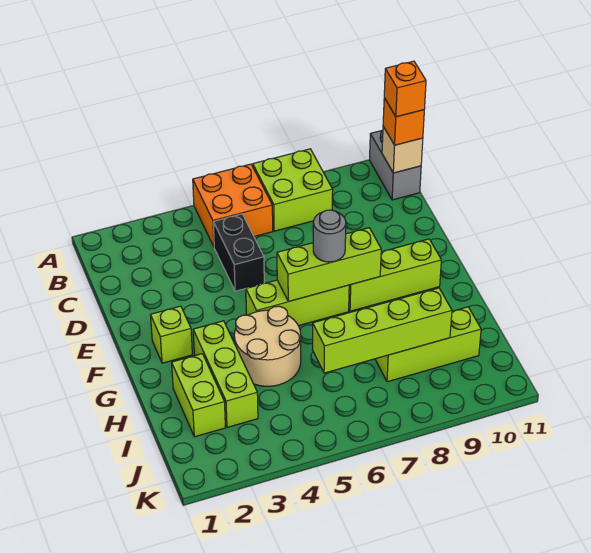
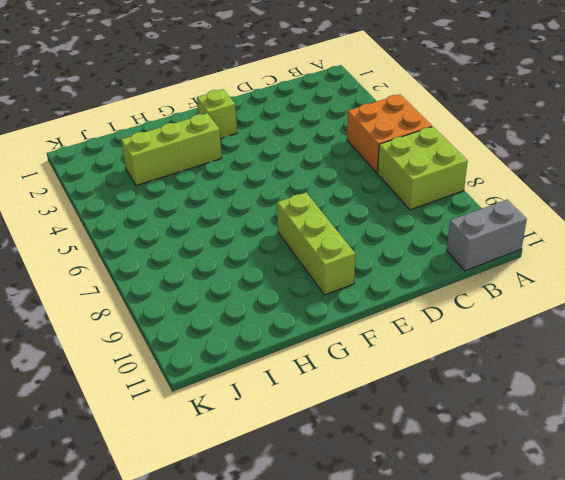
none -> black 1x2 brick [213,214,264,291]
none -> lime 1x3 brick [246,280,349,326]
none -> tan 2x2 round brick [234,306,301,386]

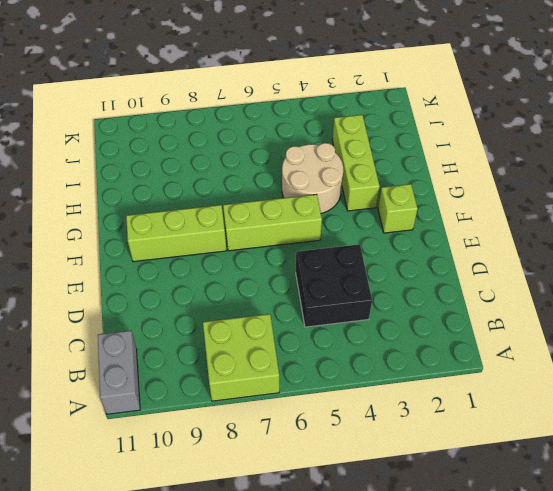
black 2x2 brick [296,244,372,327] -> black 1x2 brick [213,214,264,291]
none -> orange 2x2 brick [193,164,273,246]
none -> lime 1x2 brick [172,354,225,437]
none -> lime 1x3 brick [375,307,481,382]

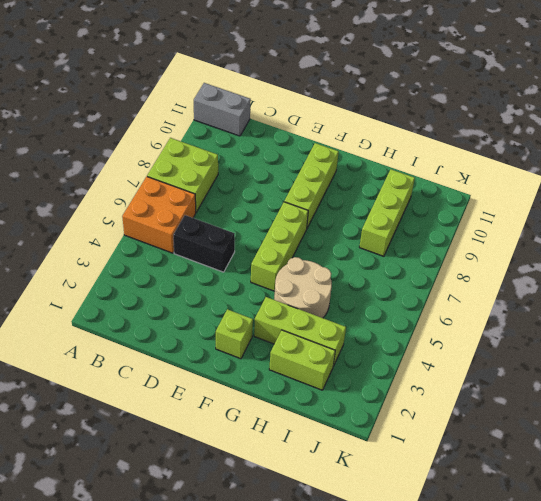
none -> tan 1x1 brick [382,127,423,173]
none -> lime 1x3 brick [277,228,381,302]
none -> lime 1x4 brick [312,288,452,373]

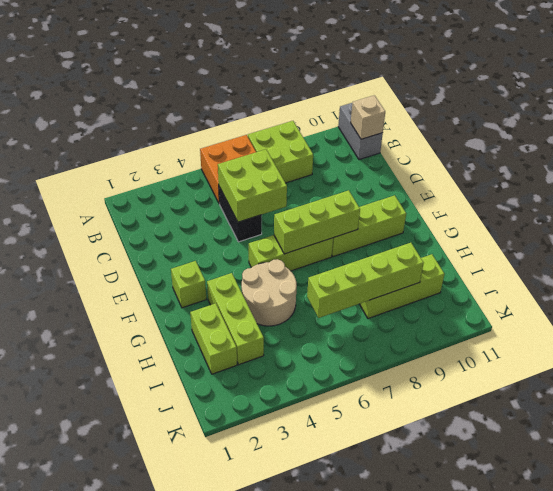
lime 2x2 brick [218,149,287,222] -> none
none -> orange 1x1 brick [383,98,424,145]
none -> grey 1x1 round brick [313,210,346,262]
none -> orange 1x1 brick [384,61,426,117]

